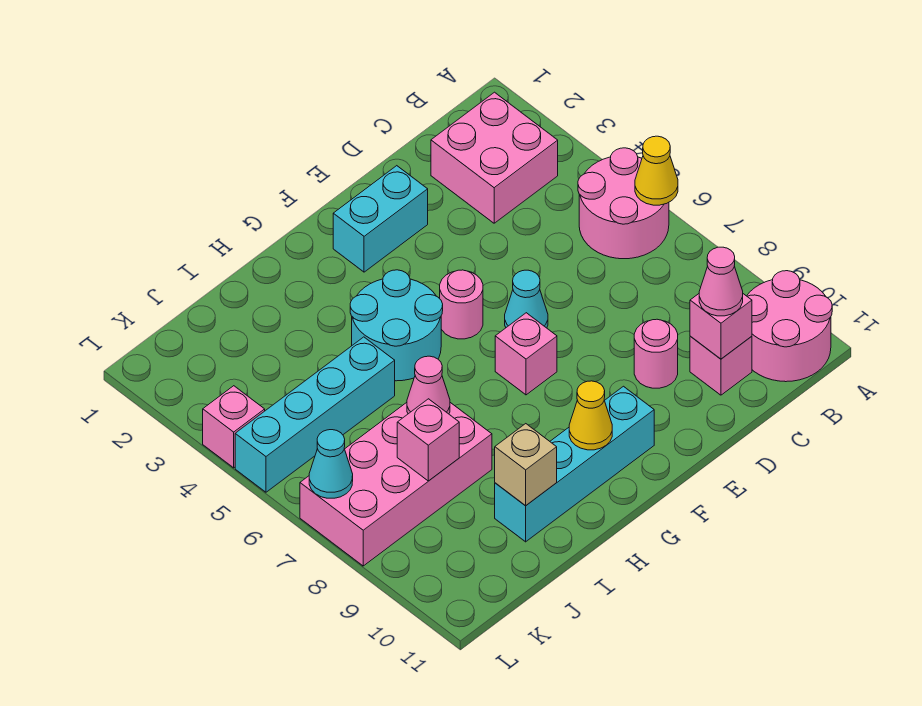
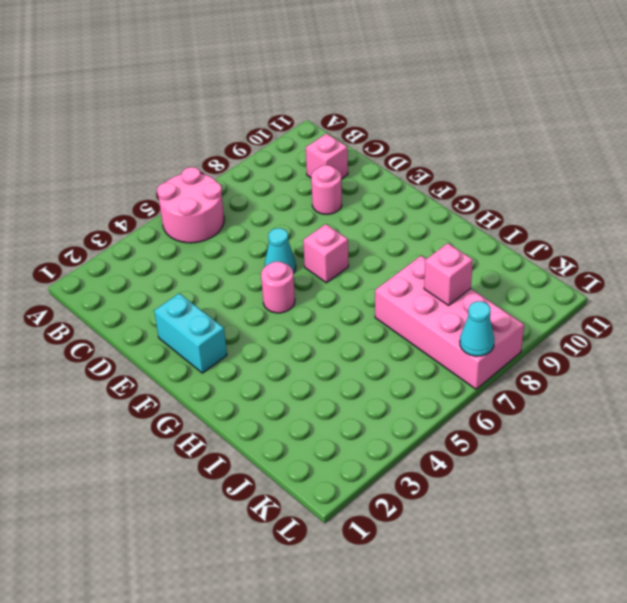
none -> pink 2x2 round brick [747,271,832,382]
none -> pink 2x2 brick [431,92,558,223]
none -> cyan 1x4 brick [495,386,654,542]

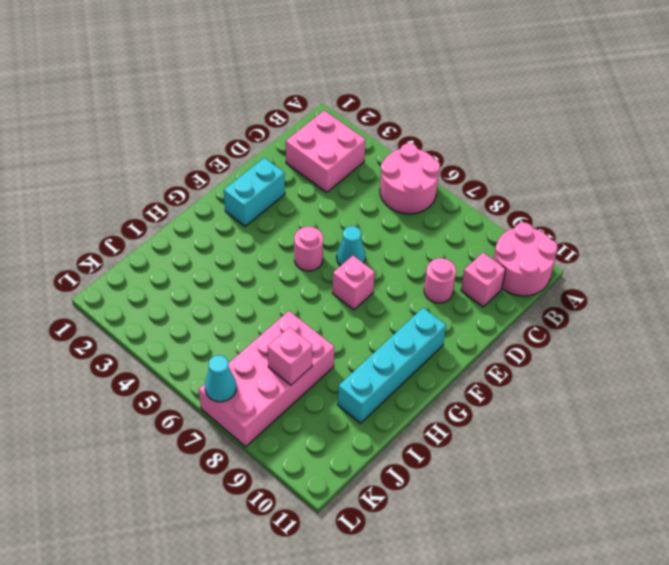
none -> cyan 2x2 round brick [350,270,443,381]
none -> cyan 1x4 brick [235,337,395,492]
none -> pink 1x1 brick [203,386,265,468]

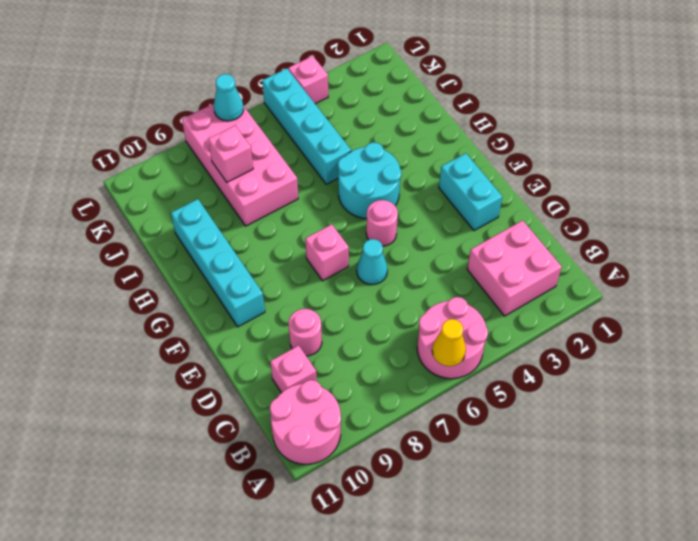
none -> pink 1x1 brick [690,294,752,359]
none -> yellow 1x1 cone [569,381,612,450]
none -> pink 1x1 cone [407,356,450,414]

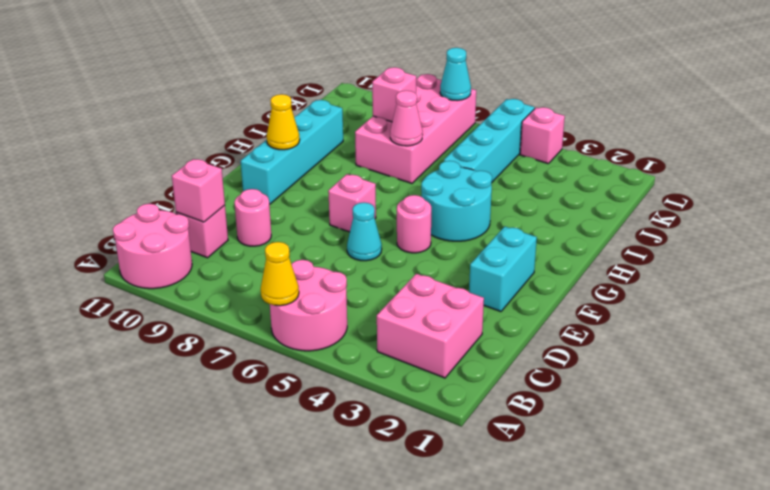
none -> tan 1x1 brick [495,424,557,506]
none -> pink 1x1 cone [699,247,743,316]

